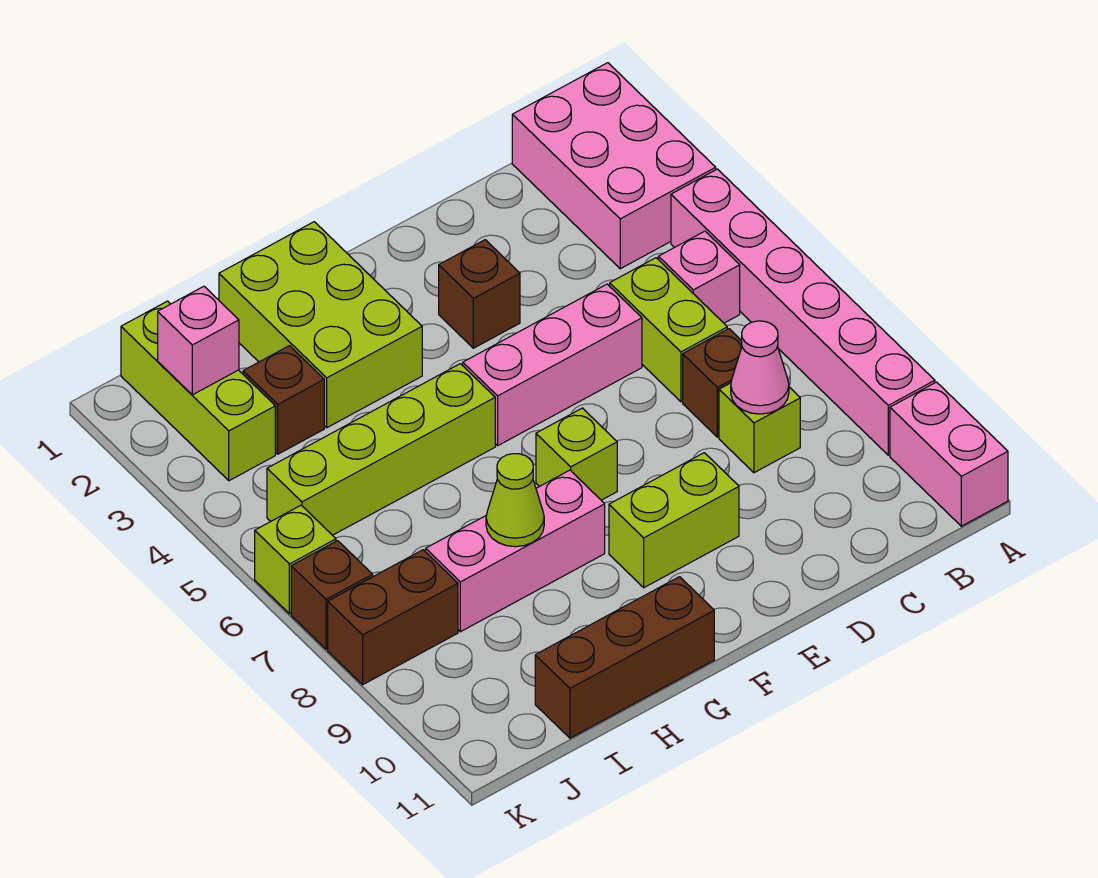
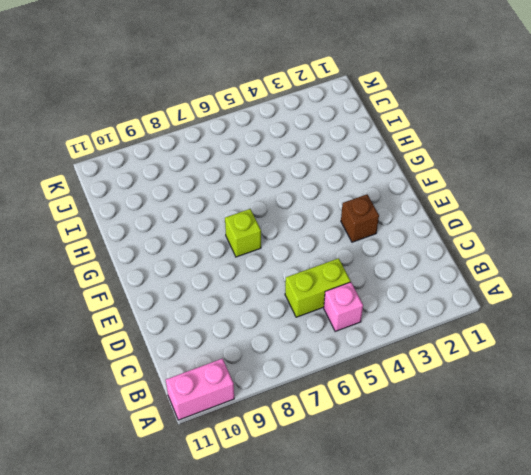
none -> pink 2x3 brick [512,63,716,269]
none -> pink 1x6 brick [671,169,935,455]
none -> brown 1x1 brick [683,329,742,437]

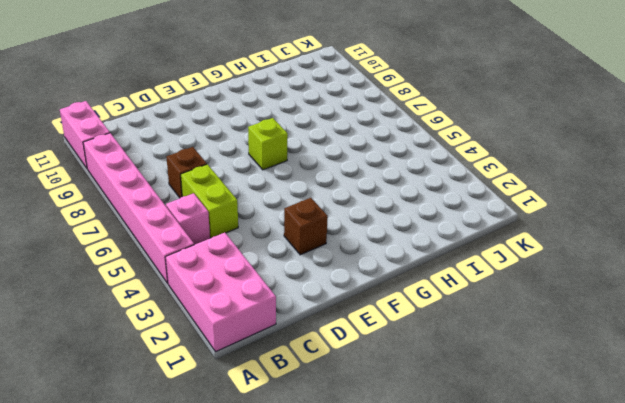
none -> lime 1x1 brick [719,383,800,473]
none -> pink 1x3 brick [463,284,642,446]
none -> lime 1x2 brick [609,453,739,588]

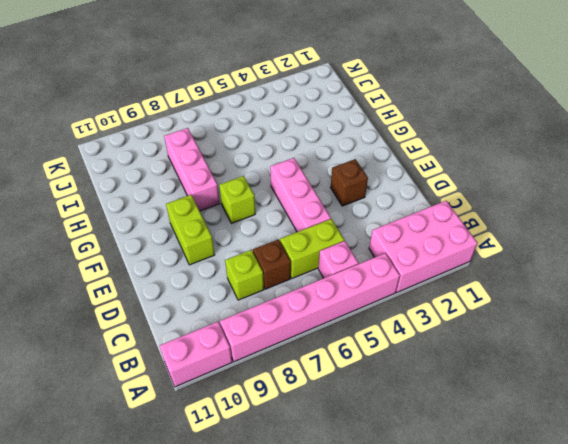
none -> lime 2x3 brick [219,222,422,428]
none -> lime 1x4 brick [267,364,495,535]
none -> brown 1x3 brick [535,577,714,738]

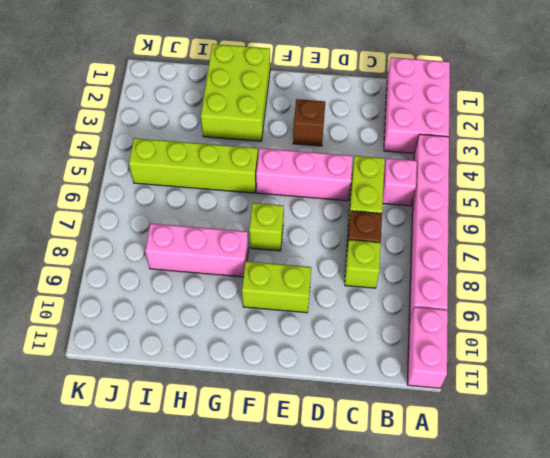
none -> brown 1x3 brick [535,577,714,738]
none -> brown 1x1 brick [243,346,324,454]
none -> lime 1x3 brick [121,301,275,481]

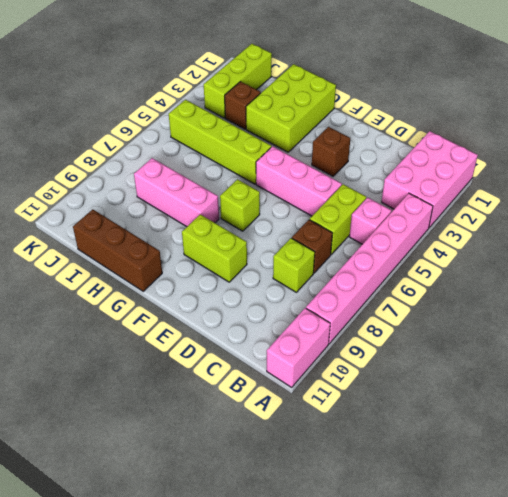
none -> brown 1x2 brick [328,550,458,685]
none -> lime 1x1 brick [255,505,336,614]
none -> brown 1x1 brick [291,541,373,649]

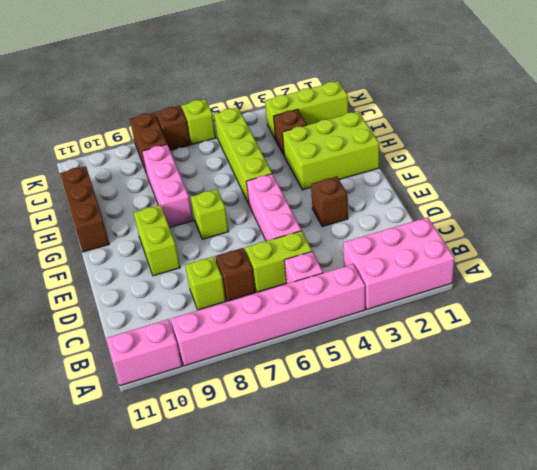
none -> pink 1x1 cone [731,321,789,414]
none -> lime 1x1 cone [486,454,544,547]
none -> pink 1x1 brick [158,286,239,395]

